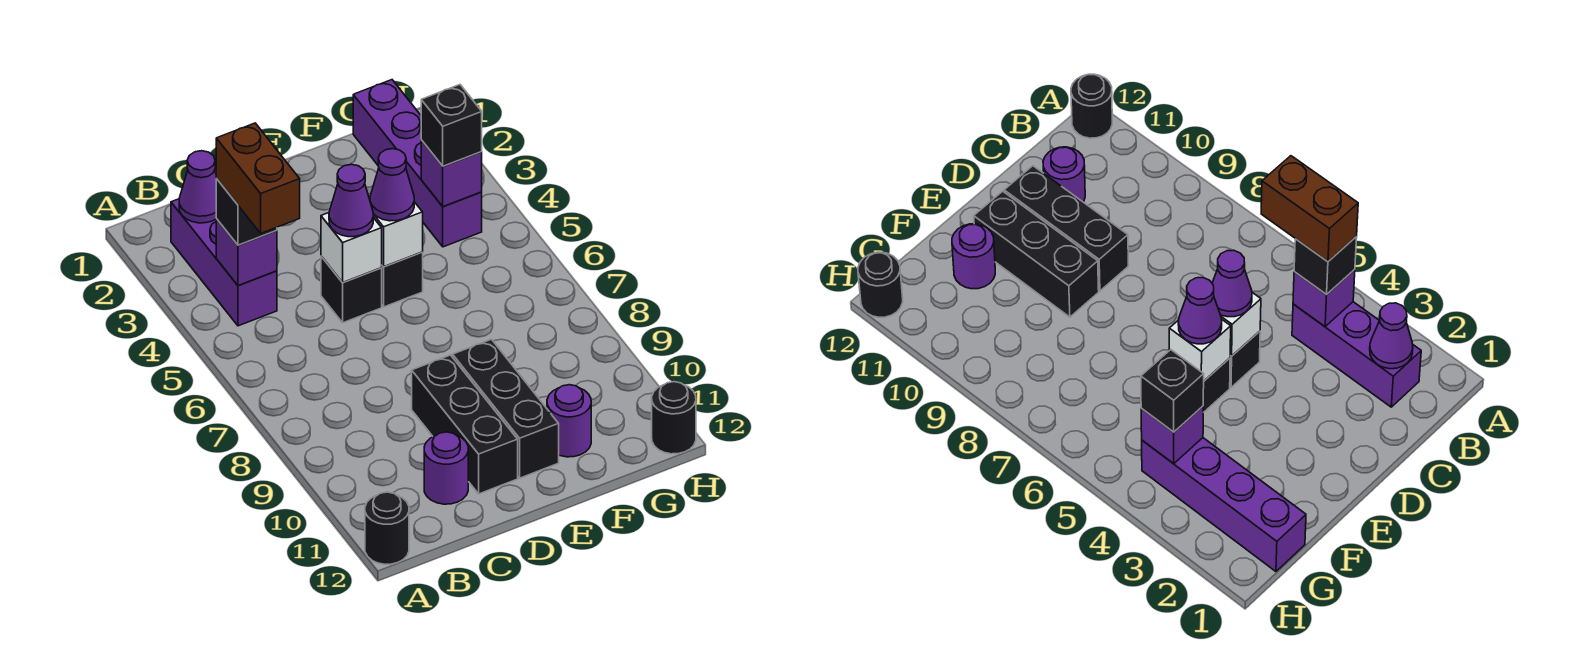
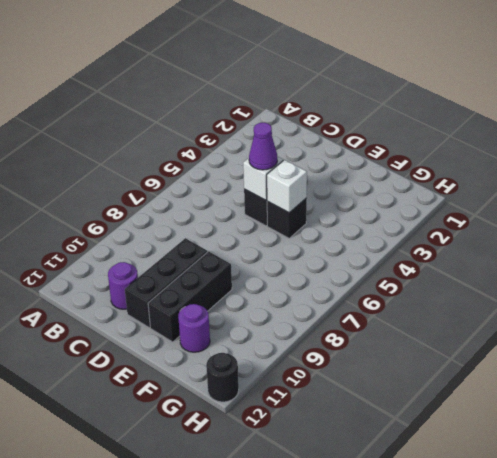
none -> black 1x1 round brick [365,492,409,564]
none -> purple 1x3 brick [171,199,277,326]
none -> purple 1x4 brick [353,80,482,247]

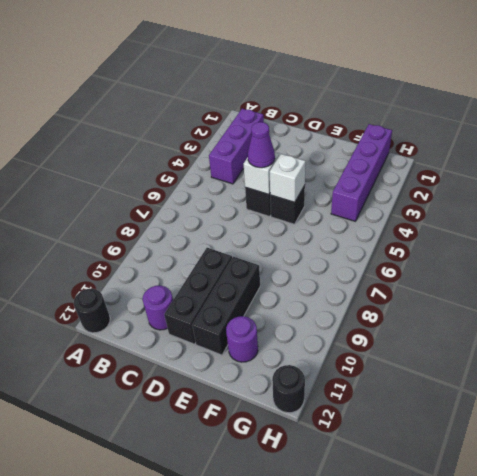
none -> purple 1x1 cone [179,151,217,223]
none -> purple 1x1 brick [216,219,277,285]
none -> purple 1x1 brick [421,140,482,207]

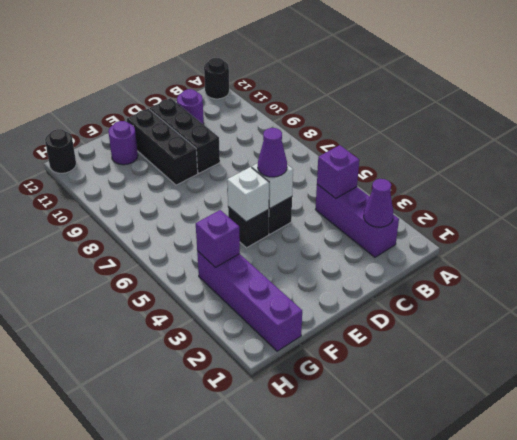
none -> black 1x1 brick [216,179,277,245]
none -> purple 1x1 cone [370,149,414,221]
none -> black 1x1 brick [421,85,482,166]

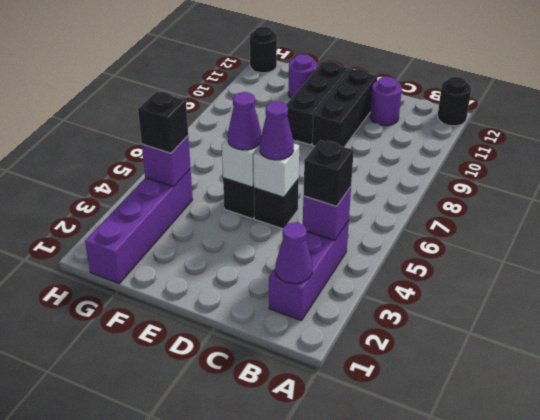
none -> brown 1x2 brick [216,123,300,233]

